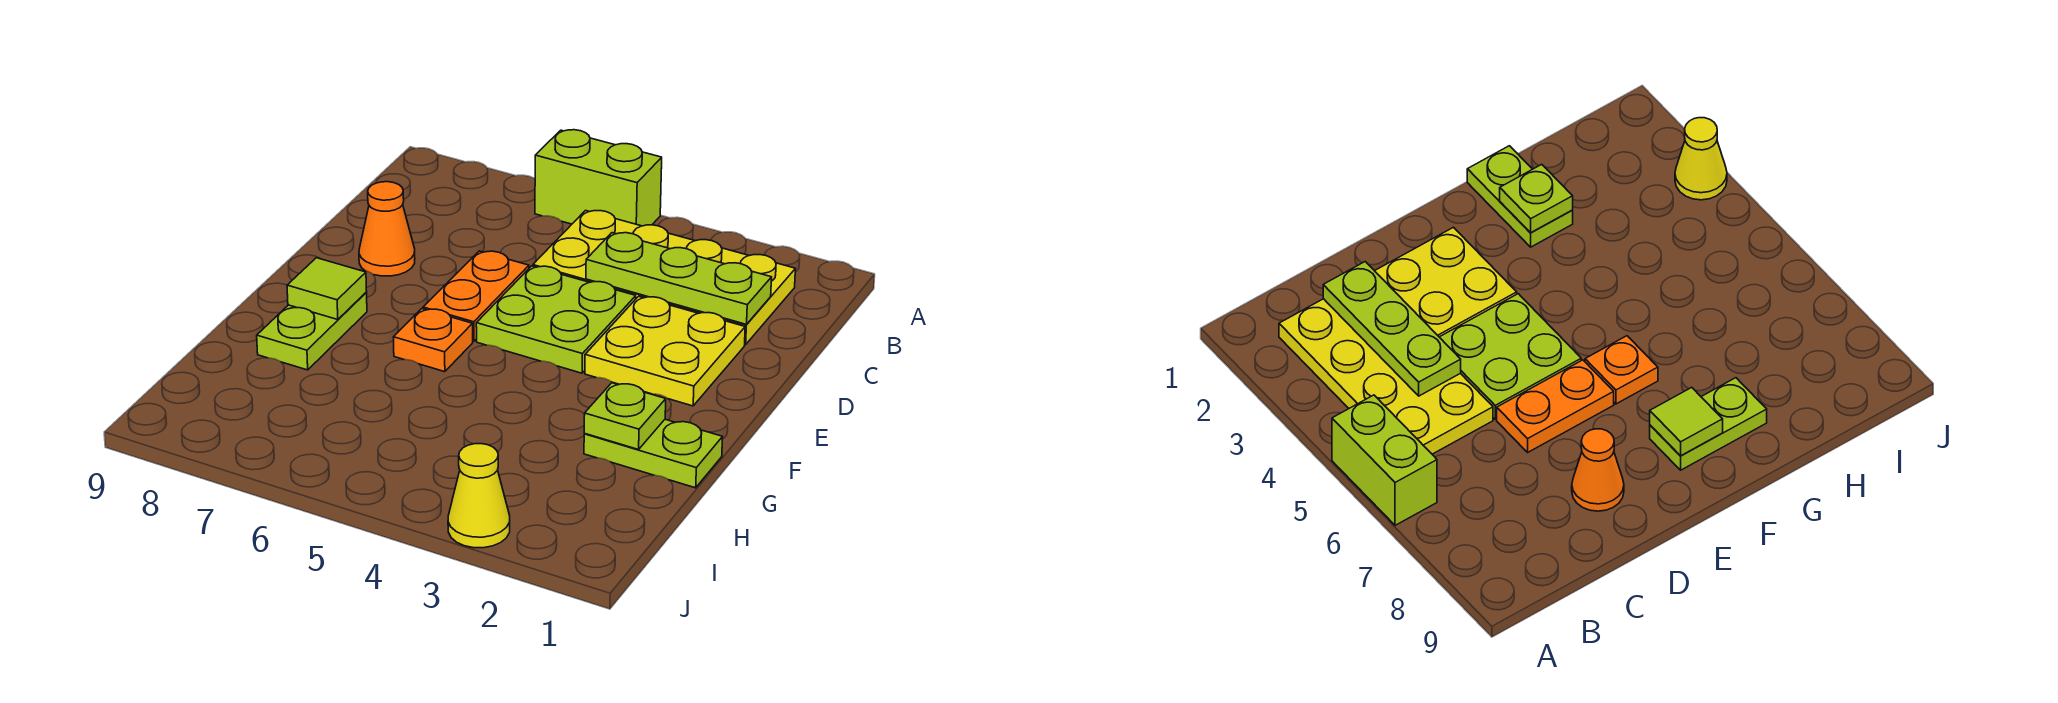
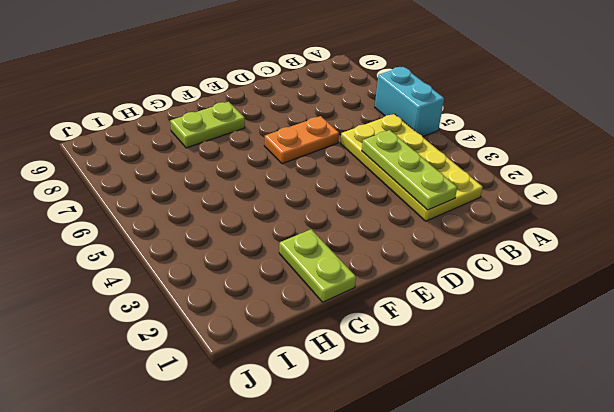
cyan 1x2 brick [375,67,444,136] -> lime 1x2 brick [535,130,662,226]
none -> yellow 2x2 plate [585,296,745,406]
none -> lime 2x2 plate [476,266,636,373]
none -> orange 1x1 cone [359,182,415,276]

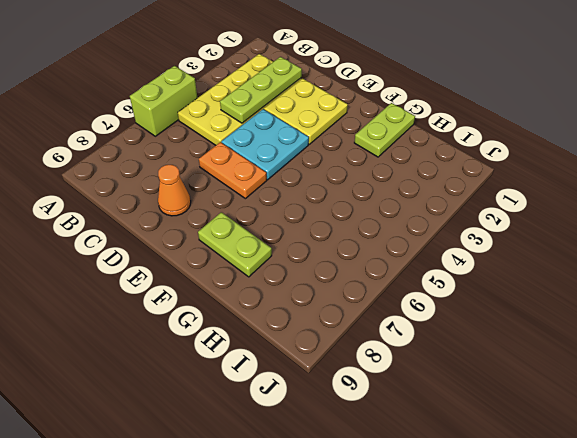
cyan 2x2 plate [222,109,309,180] -> lime 2x2 plate [476,266,636,373]
none -> orange 1x1 plate [394,309,473,372]
none -> yellow 1x1 cone [448,444,510,548]
none -> lime 1x1 tile [287,258,367,319]

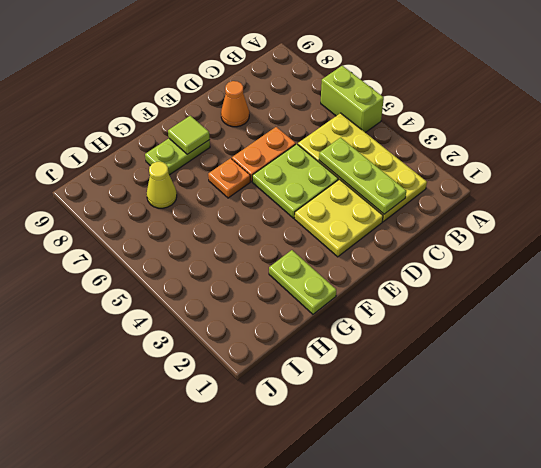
yellow 1x1 cone [147,162,177,208] -> yellow 1x1 cone moved to [448,444,510,548]
none -> lime 1x1 plate [584,383,666,450]

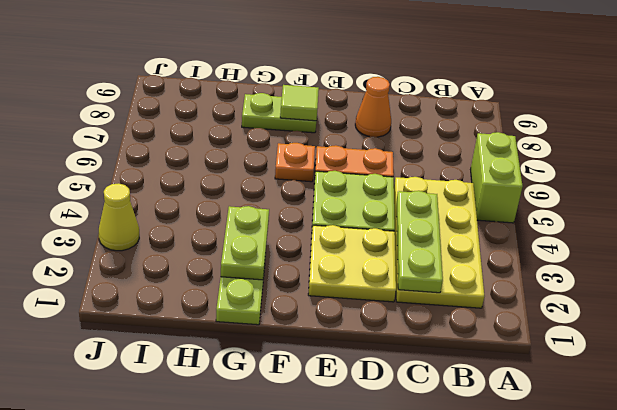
lime 1x2 plate [221,206,269,280] -> lime 1x1 plate [584,383,666,450]

